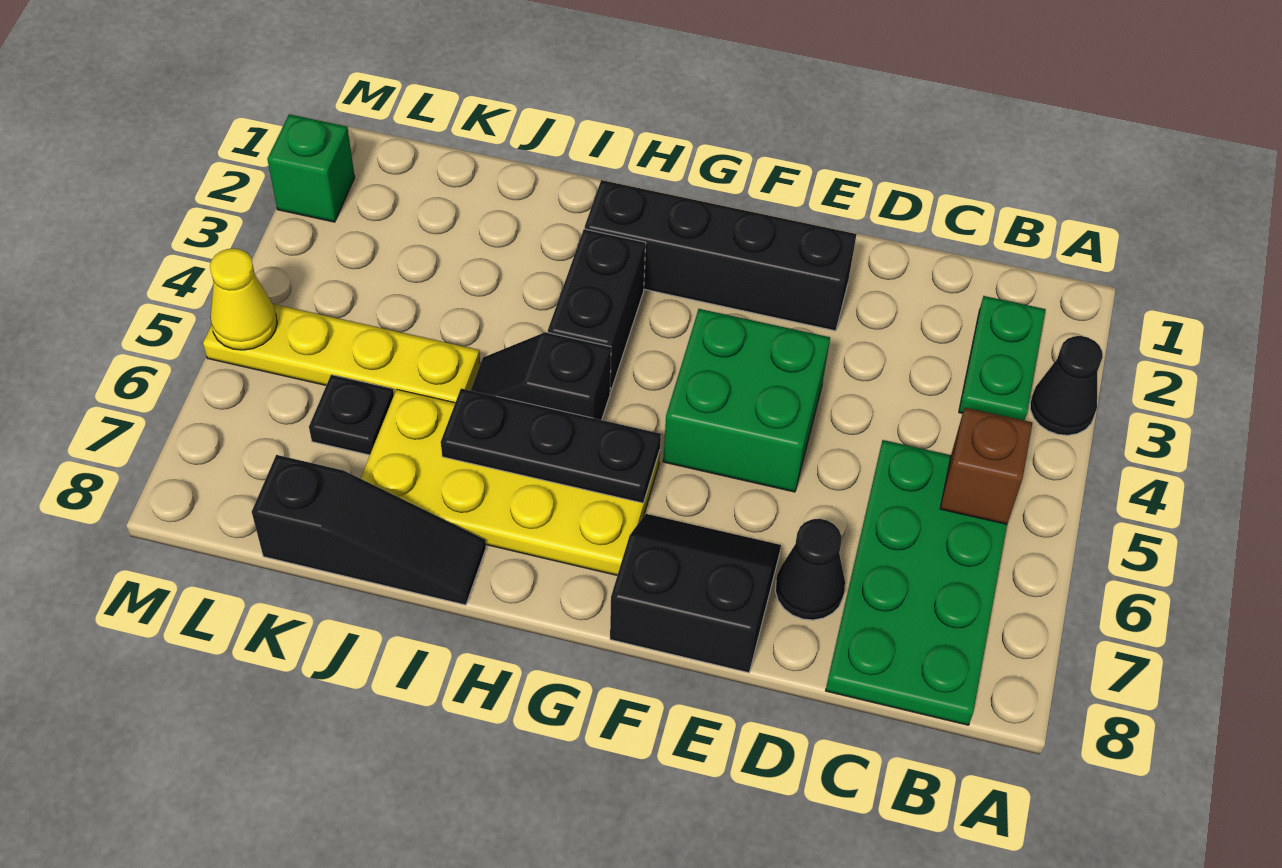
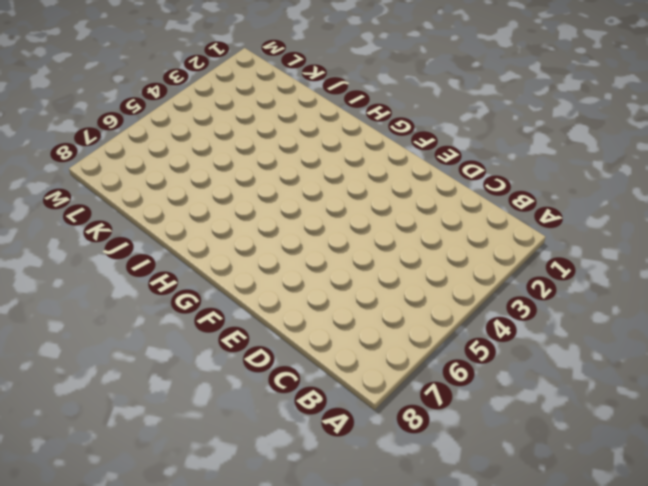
none -> black 1x1 cone [1030,336,1103,435]
none -> green 1x2 plate [959,296,1046,421]
none -> green 2x4 plate [826,440,1007,725]

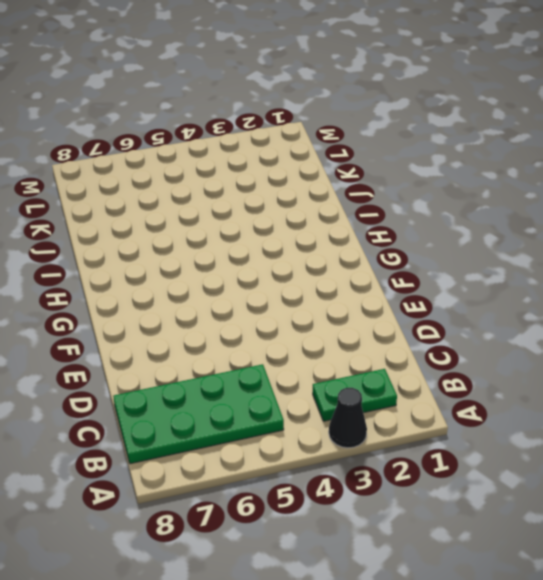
none -> black 1x1 cone [775,519,845,620]
none -> black 1x4 brick [585,180,857,331]
none -> green 2x2 brick [663,309,830,492]

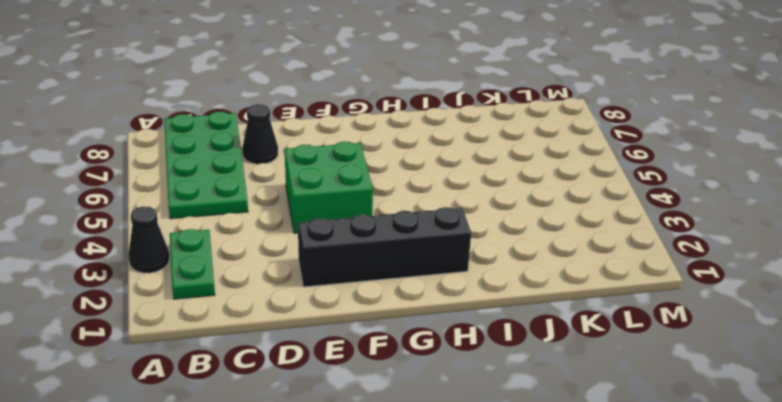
none -> black 2x2 slope [610,514,781,673]
none -> yellow 2x4 plate [361,390,660,575]
none -> black 1x2 brick [548,229,646,392]

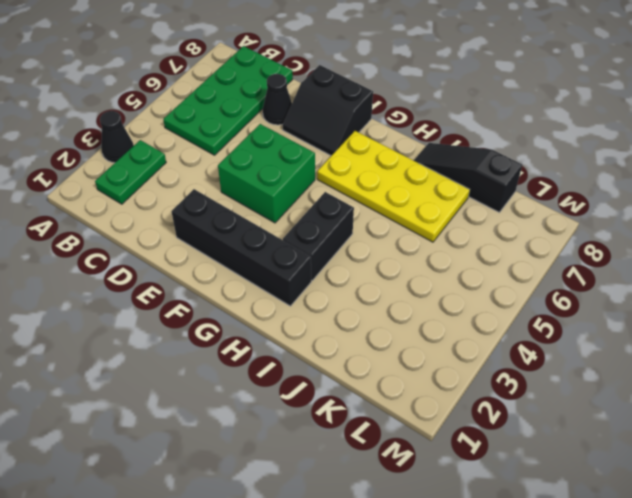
none -> black 1x2 slope [471,332,611,420]
none -> yellow 1x4 plate [203,304,480,403]
none -> black 1x1 plate [309,375,394,455]

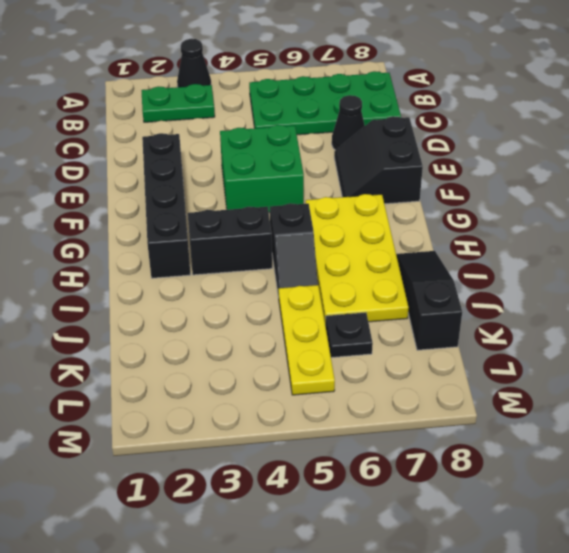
yellow 1x3 plate [278,285,335,395] -> yellow 1x4 plate [203,304,480,403]
none -> green 1x1 brick [267,114,355,222]
none -> brown 1x1 brick [940,408,1032,524]
none -> black 1x3 plate [441,389,661,503]

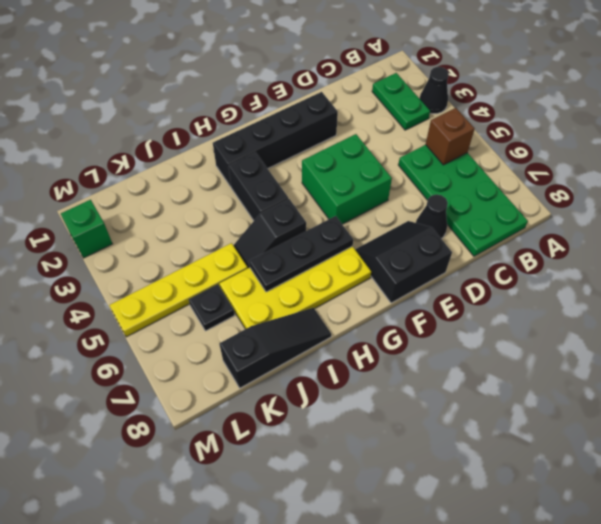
none -> yellow 1x1 cone [210,249,277,350]

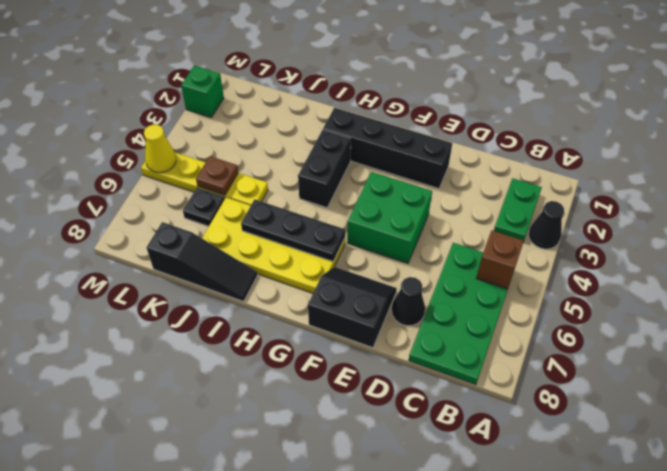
brown 1x1 plate [196,156,238,195] -> none
none -> black 1x2 slope [471,332,611,420]

